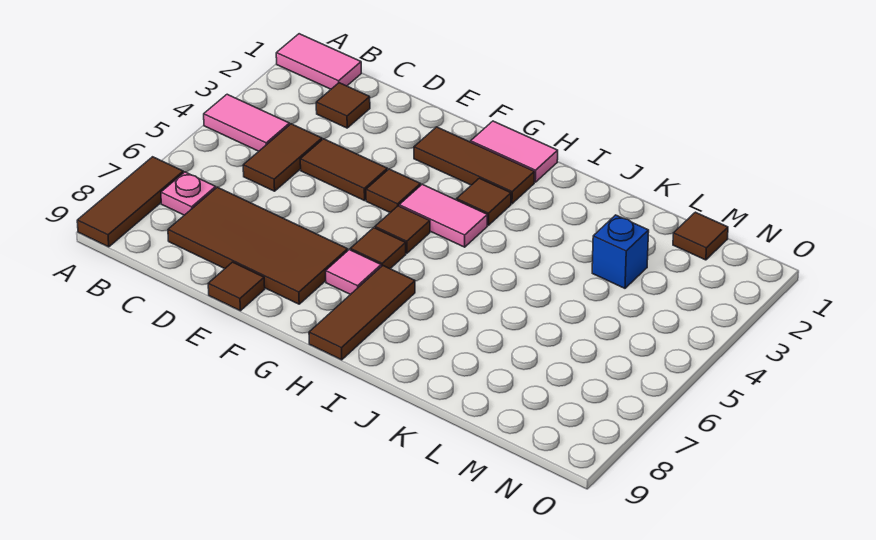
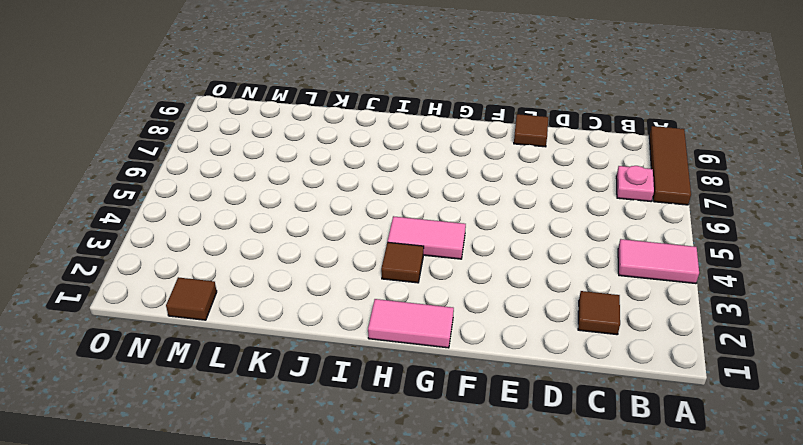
none -> pink 1x2 tile [276,34,361,89]
none -> brown 1x2 tile [243,124,322,191]
none -> brown 2x4 tile [168,187,348,304]

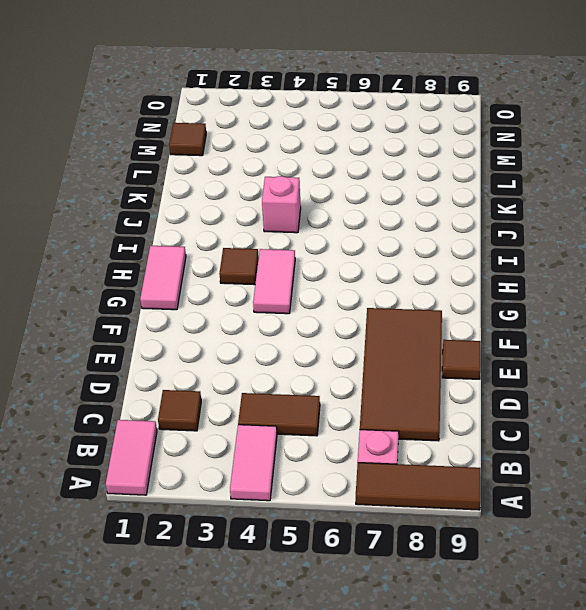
pink 1x1 brick [262,176,301,233] -> none
none -> brown 1x2 tile [300,139,387,201]
none -> brown 1x3 tile [414,127,535,204]
none -> brown 1x1 tile [366,169,421,213]

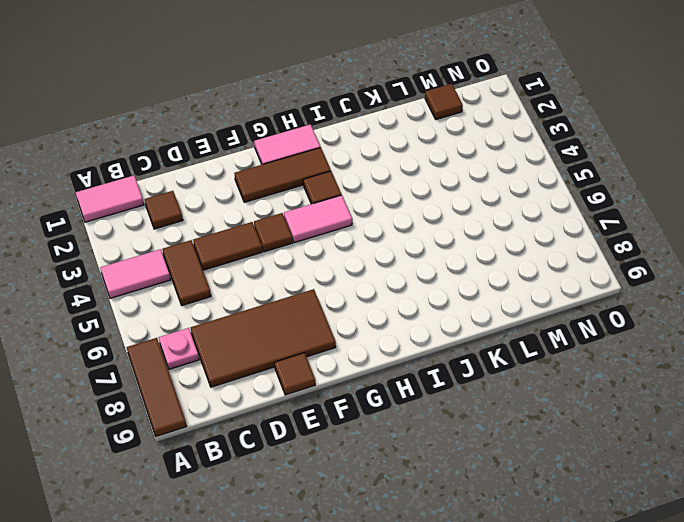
none -> brown 1x1 tile [375,206,430,253]
none -> brown 1x1 tile [350,228,406,269]
none -> pink 1x1 tile [326,250,381,295]

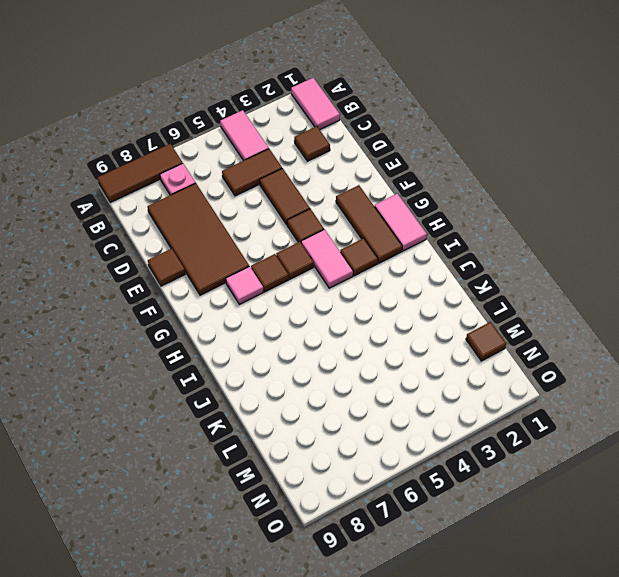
none -> brown 1x3 tile [309,266,415,360]
none -> blue 1x1 brick [592,215,649,288]

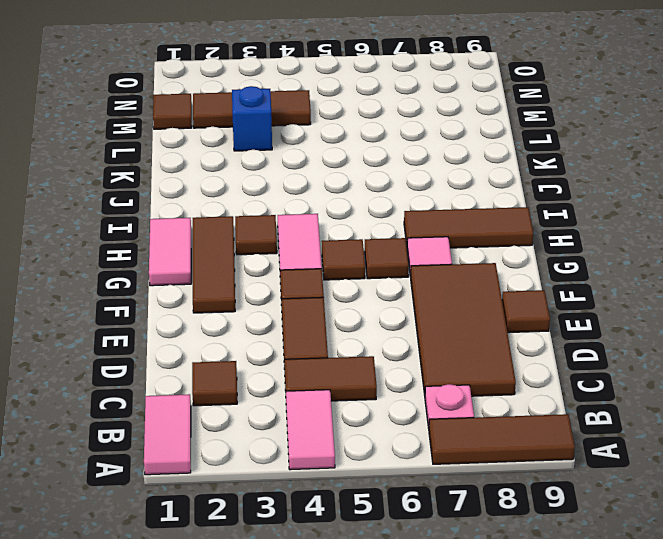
brown 1x3 tile [193,90,311,128] -> none

